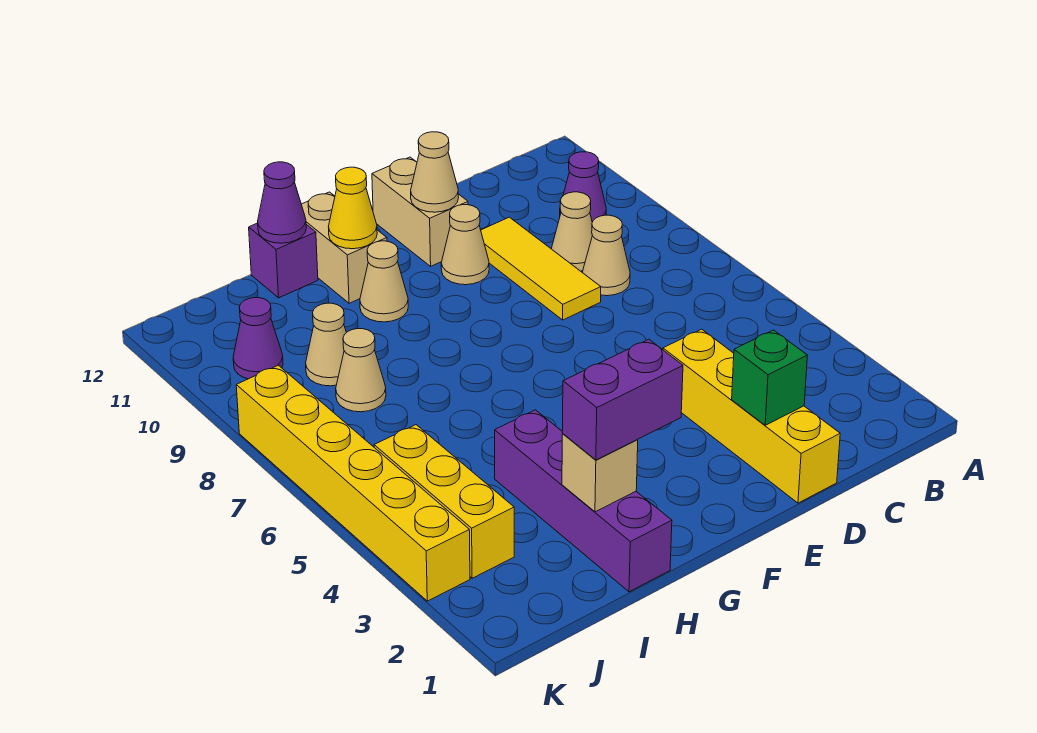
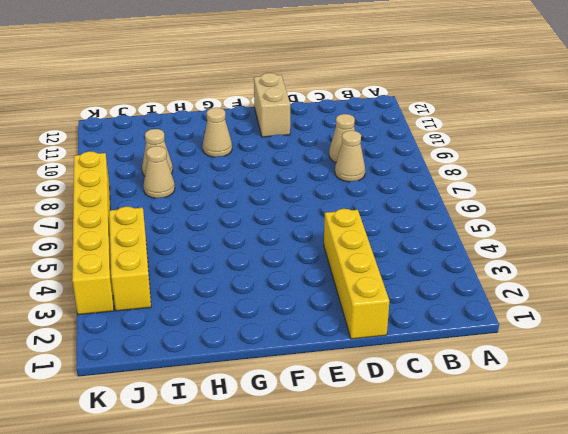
none -> purple 1x1 cone [560,152,606,222]
none -> yellow 1x3 tile [481,217,601,320]
none -> tan 1x1 cone [441,205,489,285]

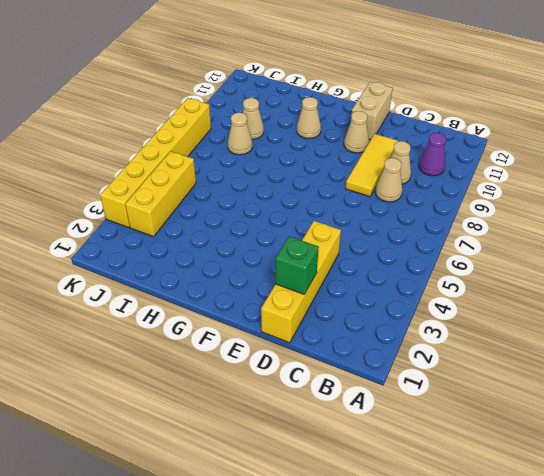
none -> tan 1x2 brick [301,192,387,303]
none -> purple 1x4 brick [495,410,672,592]
none -> purple 1x1 brick [249,223,318,298]

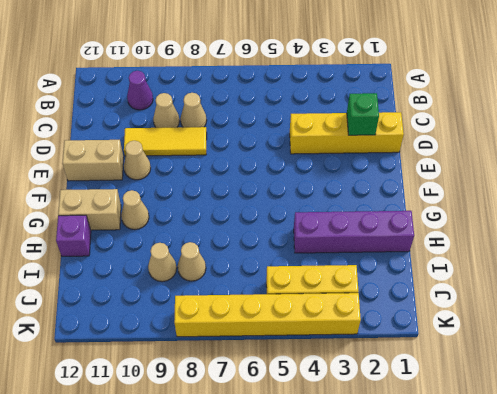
none -> purple 1x1 cone [233,298,283,379]
none -> tan 1x1 cone [411,132,459,212]
none -> yellow 1x1 cone [328,167,377,249]

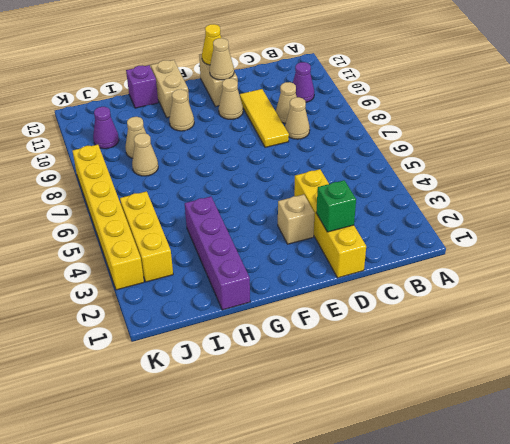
tan 1x1 brick [278,194,315,244] -> tan 1x1 brick moved to [562,434,638,512]
yellow 1x1 cone [202,24,221,65] -> yellow 1x1 cone moved to [328,167,377,249]
none -> purple 1x1 cone [258,162,306,243]
none -> purple 1x2 brick [562,339,683,460]

